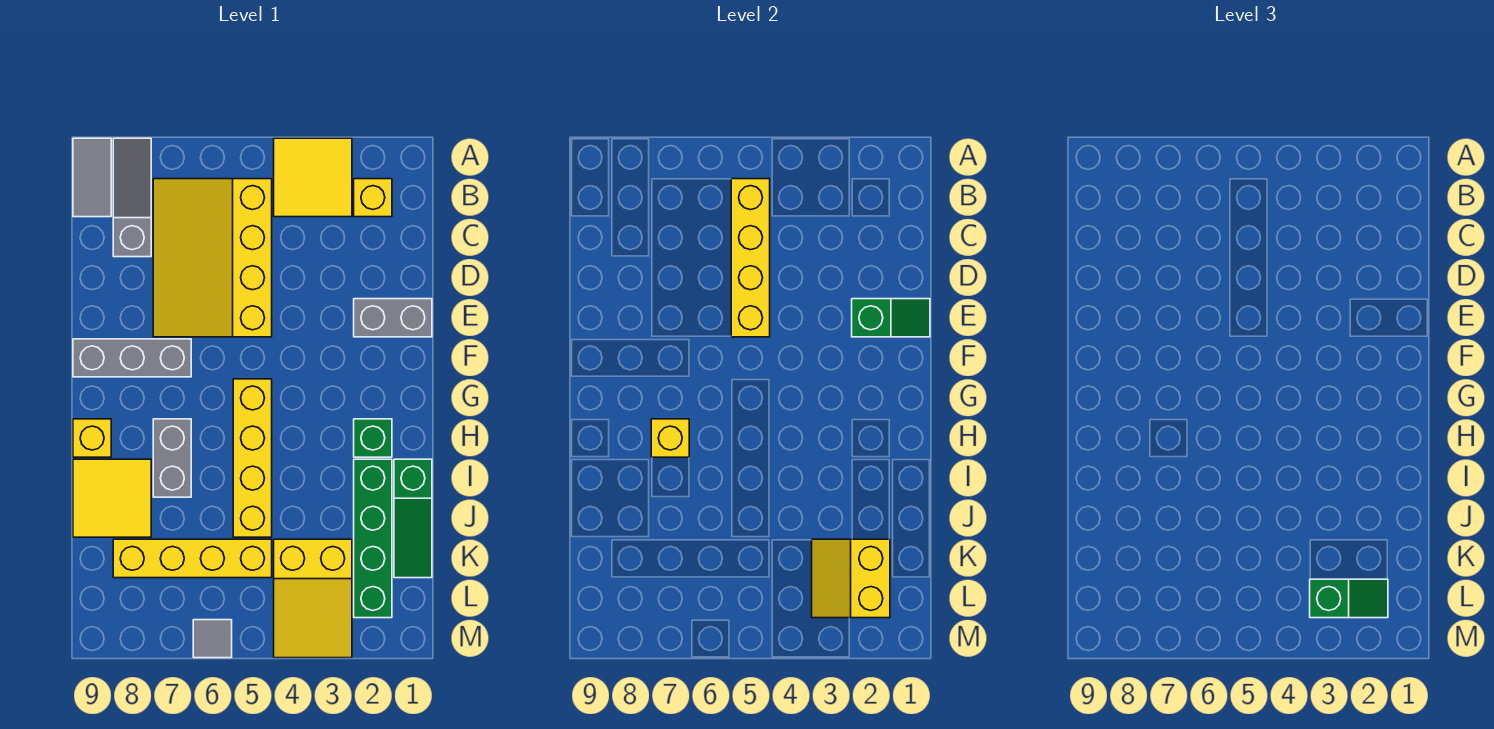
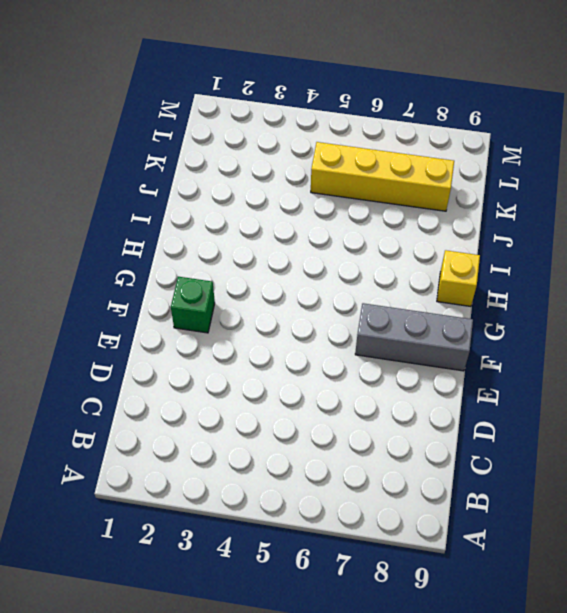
green 1x1 brick [171,277,215,333] -> green 1x1 brick moved to [354,419,392,457]
none -> yellow 2x2 tile [274,138,352,217]
none -> grey 1x3 slope [113,138,151,257]
none -> grey 1x2 tile [73,138,111,217]

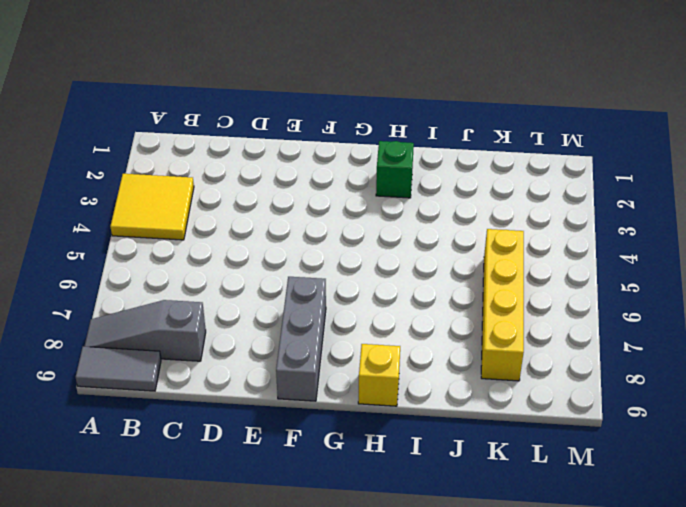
none -> yellow 1x1 brick [354,179,392,217]
none -> yellow 3x4 slope [153,179,272,337]
none -> grey 1x2 brick [354,299,432,337]

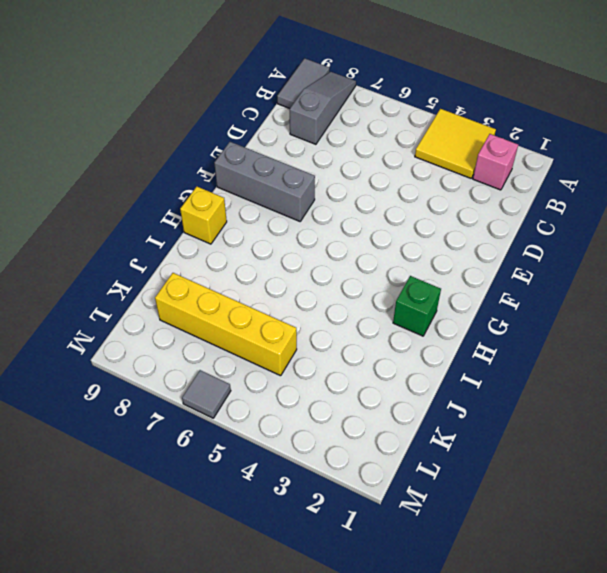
pink 1x1 brick [473,134,518,190] -> yellow 1x1 brick [354,179,392,217]
none -> yellow 3x4 slope [153,179,272,337]
none -> grey 1x2 brick [354,299,432,337]
none -> yellow 1x4 brick [233,379,272,537]

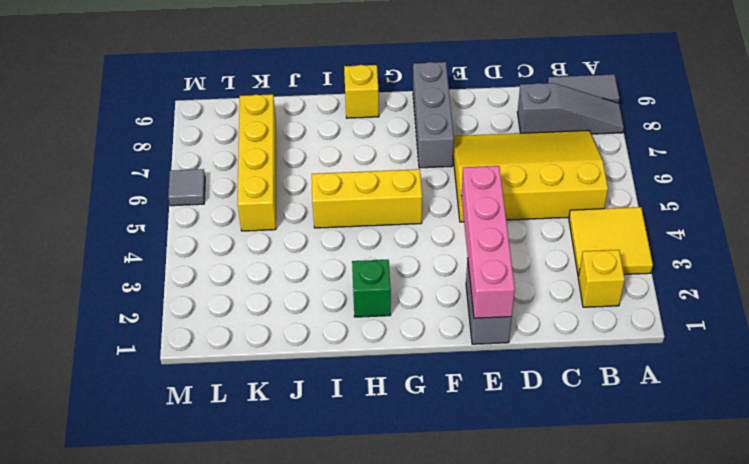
pink 1x4 brick [461,166,515,318] -> green 1x2 slope [852,299,930,337]
yellow 1x3 brick [312,169,422,228] -> yellow 1x4 brick [233,379,272,537]
none -> grey 1x2 brick [153,419,191,497]
none -> green 1x3 slope [394,459,432,578]
none -> green 1x4 brick [354,459,392,618]

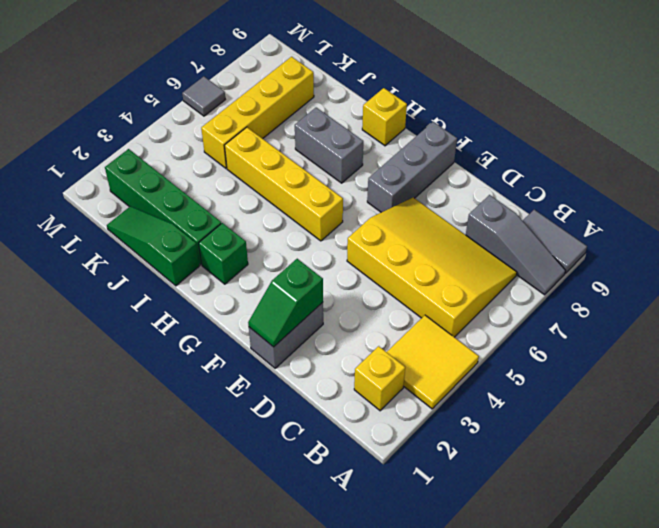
none -> yellow 2x2 tile [73,459,151,537]
none -> yellow 2x3 slope [274,539,352,658]
none -> yellow 1x4 brick [731,179,770,337]

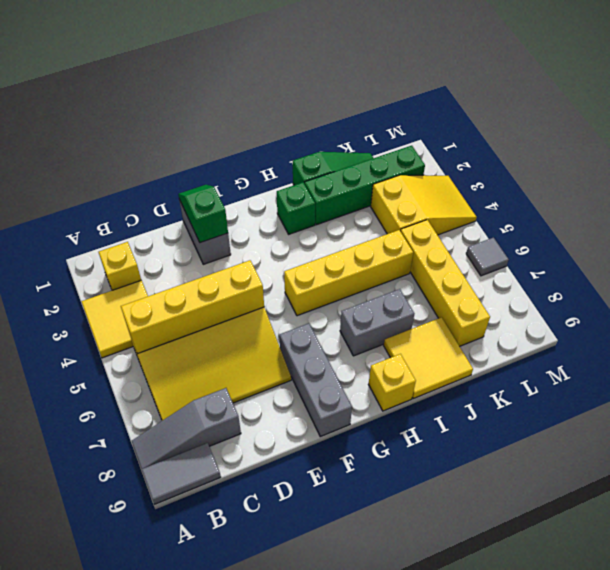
none -> yellow 1x1 brick [651,419,689,457]
none -> yellow 2x2 slope [812,539,890,618]
none -> green 1x2 slope [1310,579,1388,618]

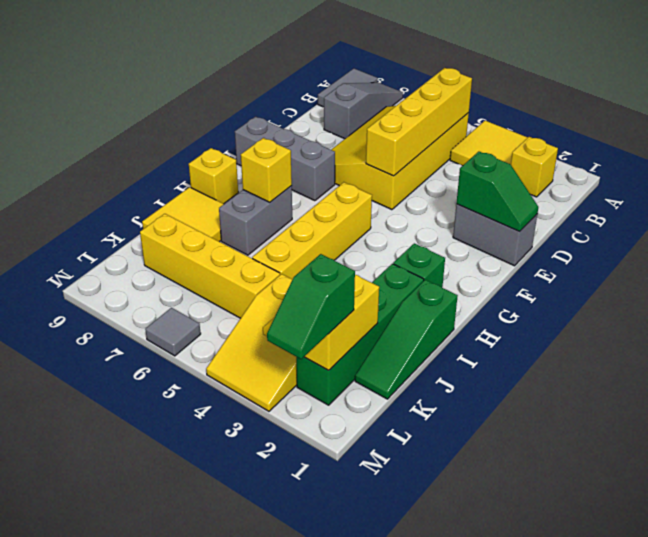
green 1x2 slope [267,254,355,359] -> green 1x2 slope turned to [1310,579,1388,618]

